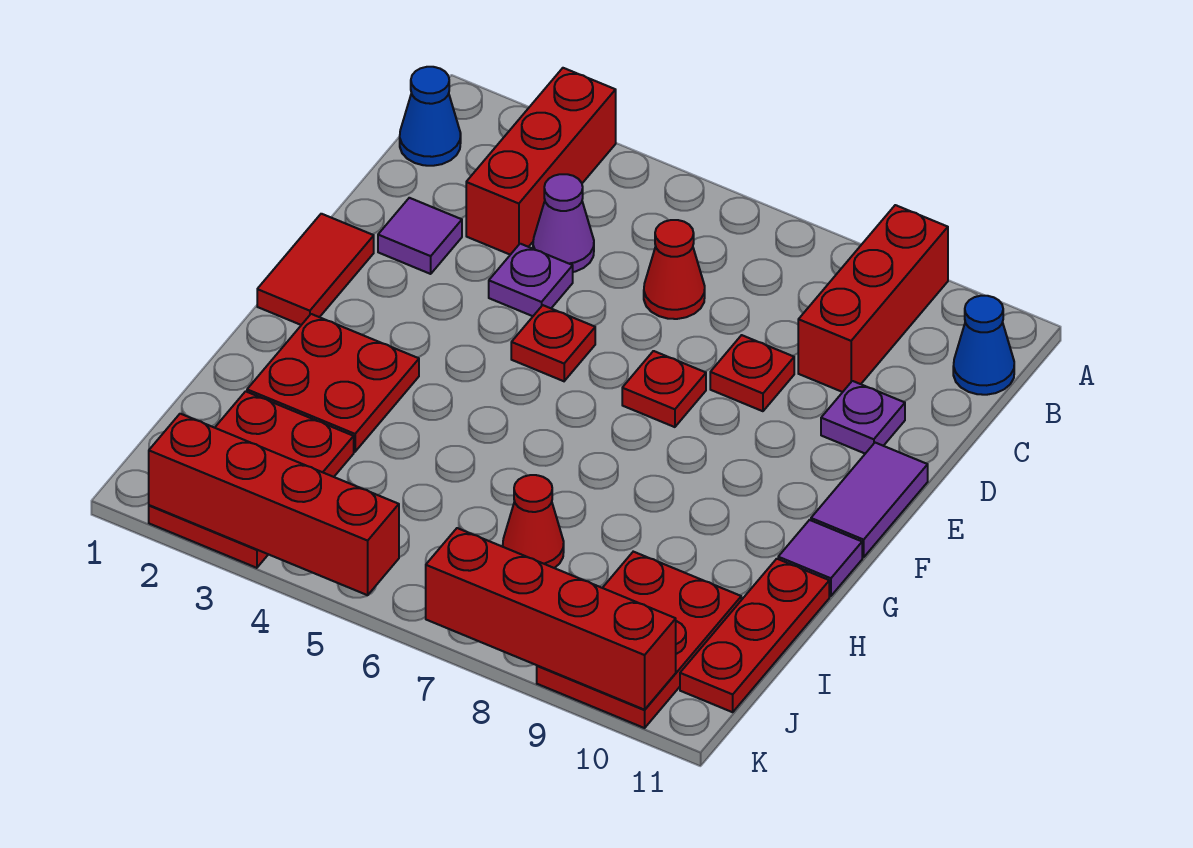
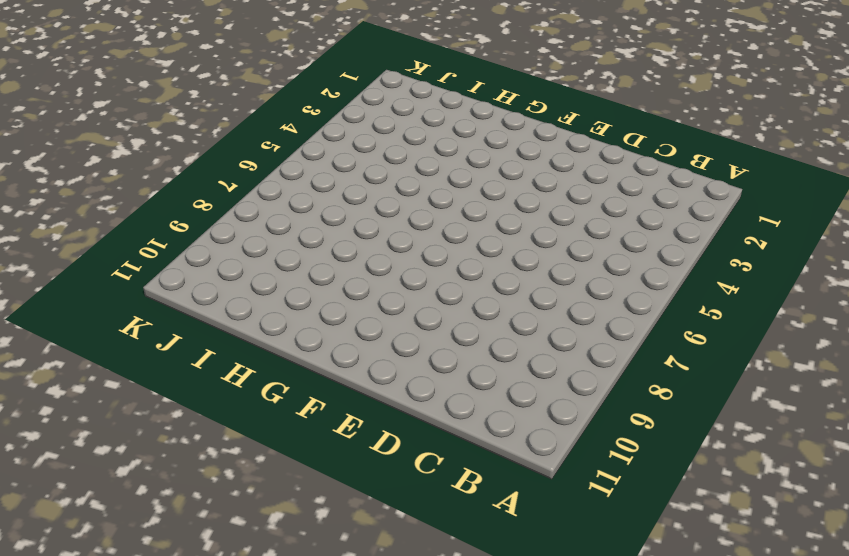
none -> red 1x3 brick [466,68,616,255]
none -> red 1x3 brick [798,205,948,392]
none -> blue 1x1 cone [400,67,461,166]

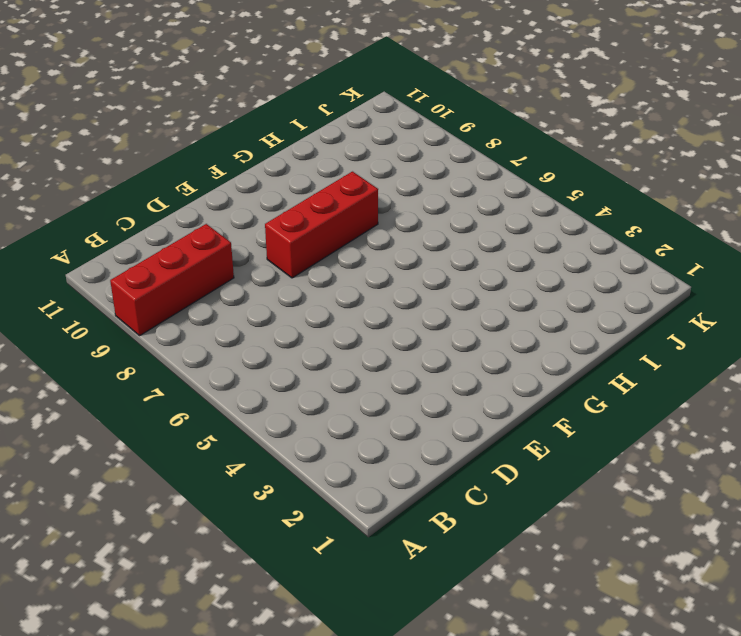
red 1x3 brick [265,172,378,278] -> red 1x3 brick moved to [466,68,616,255]
none -> blue 1x1 cone [400,67,461,166]
none -> blue 1x1 cone [953,296,1014,395]
none -> purple 1x1 cone [533,174,594,272]

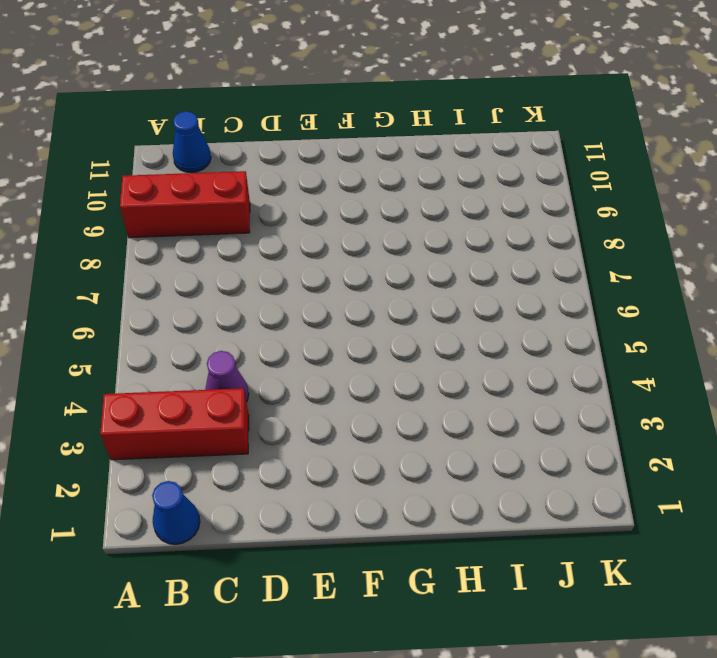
none -> red 1x1 cone [644,220,705,319]
none -> purple 1x1 tile [378,198,462,274]
none -> purple 1x1 plate [489,244,573,316]

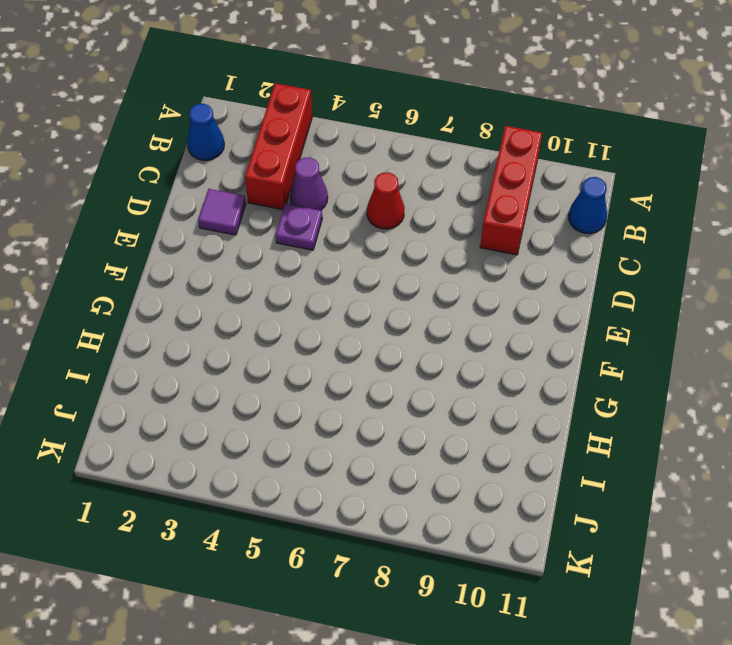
none -> red 1x1 plate [710,335,794,411]
none -> purple 1x1 plate [821,381,905,454]
none -> red 1x2 tile [257,214,374,325]

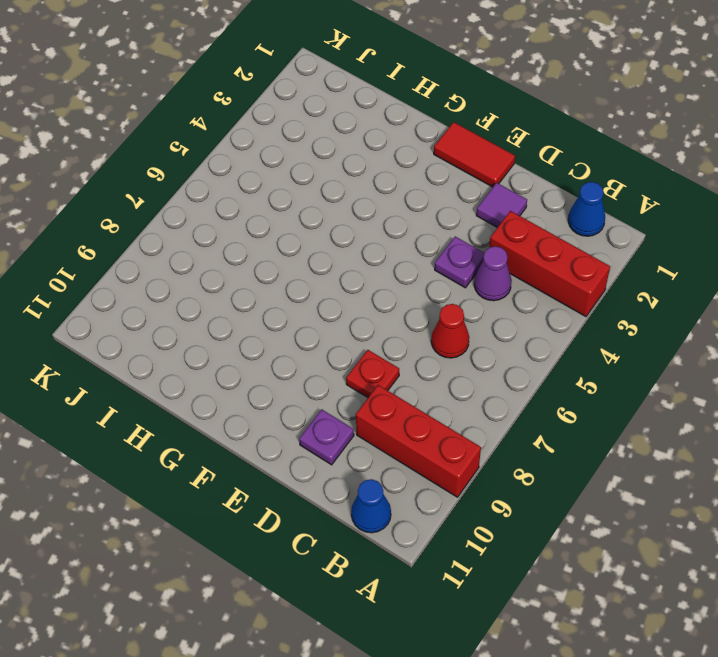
none -> red 1x1 plate [511,305,595,381]
none -> red 1x1 plate [622,351,706,427]
none -> purple 1x2 tile [811,443,928,557]

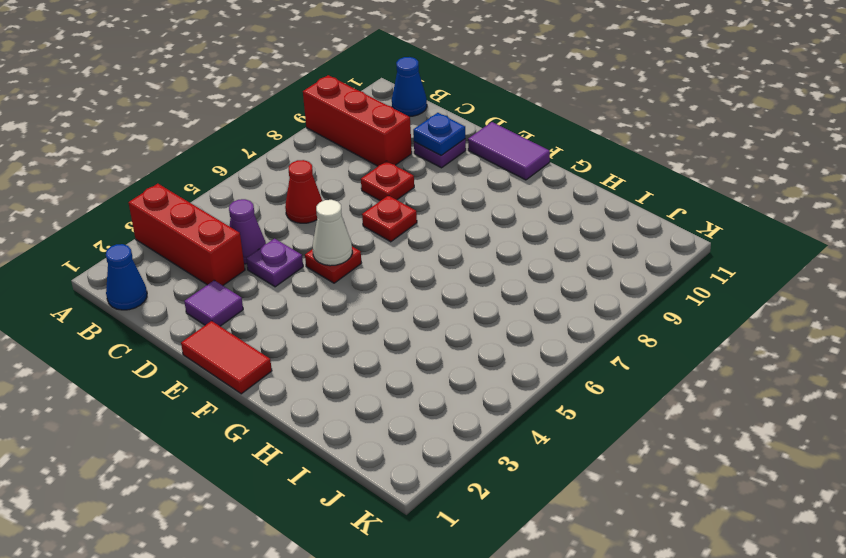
blue 1x1 plate [413,113,465,155] -> none
white 1x1 cone [313,200,352,266] -> none
none -> red 2x2 plate [247,314,419,452]
none -> purple 1x1 tile [778,520,862,596]
none -> red 1x3 plate [680,559,829,712]

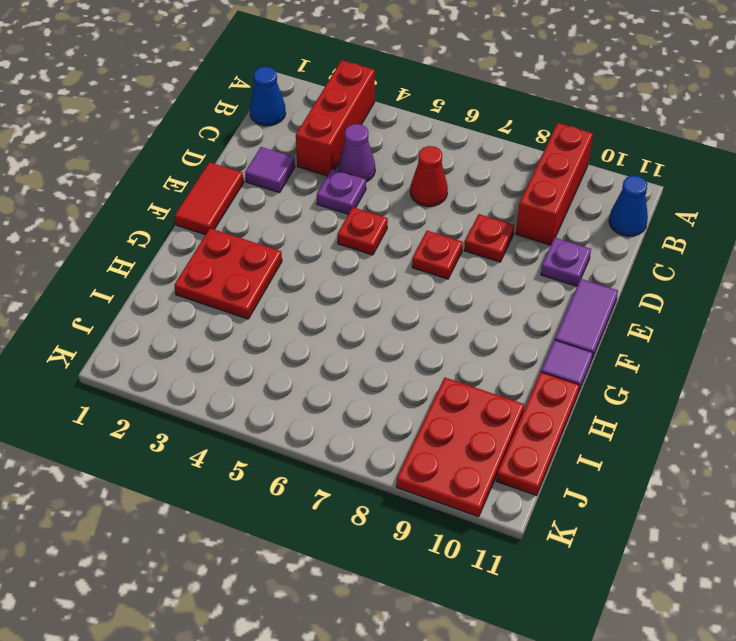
none -> red 2x3 plate [149,391,354,568]
none -> red 1x1 cone [503,475,564,568]
none -> red 1x4 brick [149,414,399,595]

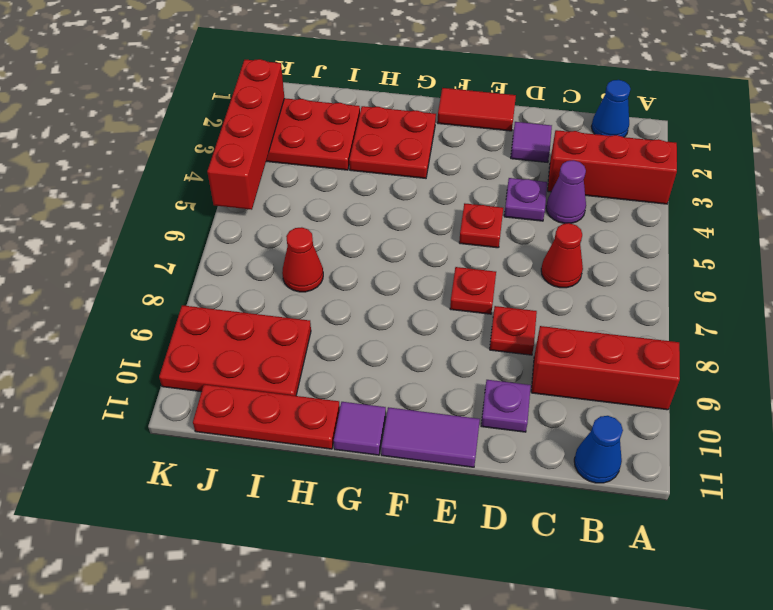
none -> red 1x4 brick [426,528,676,710]

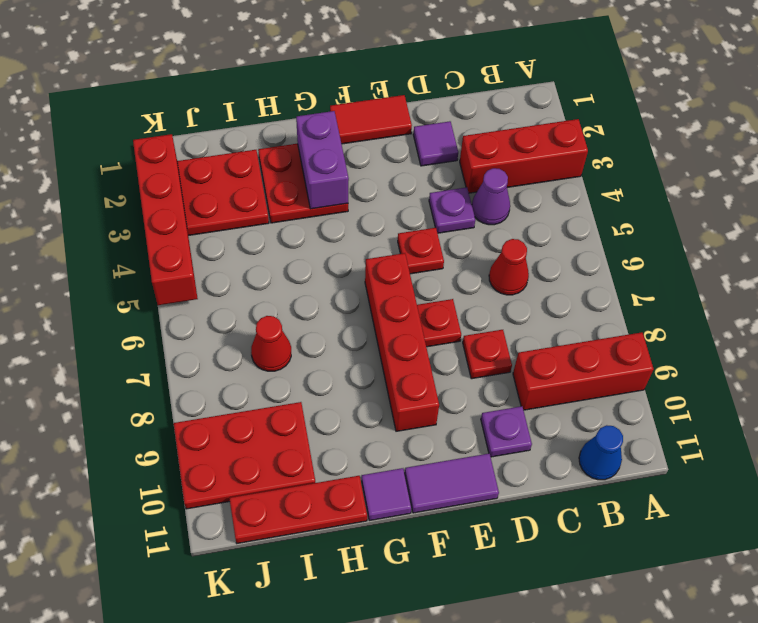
red 1x4 brick [365,253,439,431] -> red 1x4 brick moved to [426,528,676,710]
purple 1x2 brick [296,111,349,209] -> none
none -> blue 1x1 cone [400,67,461,166]

